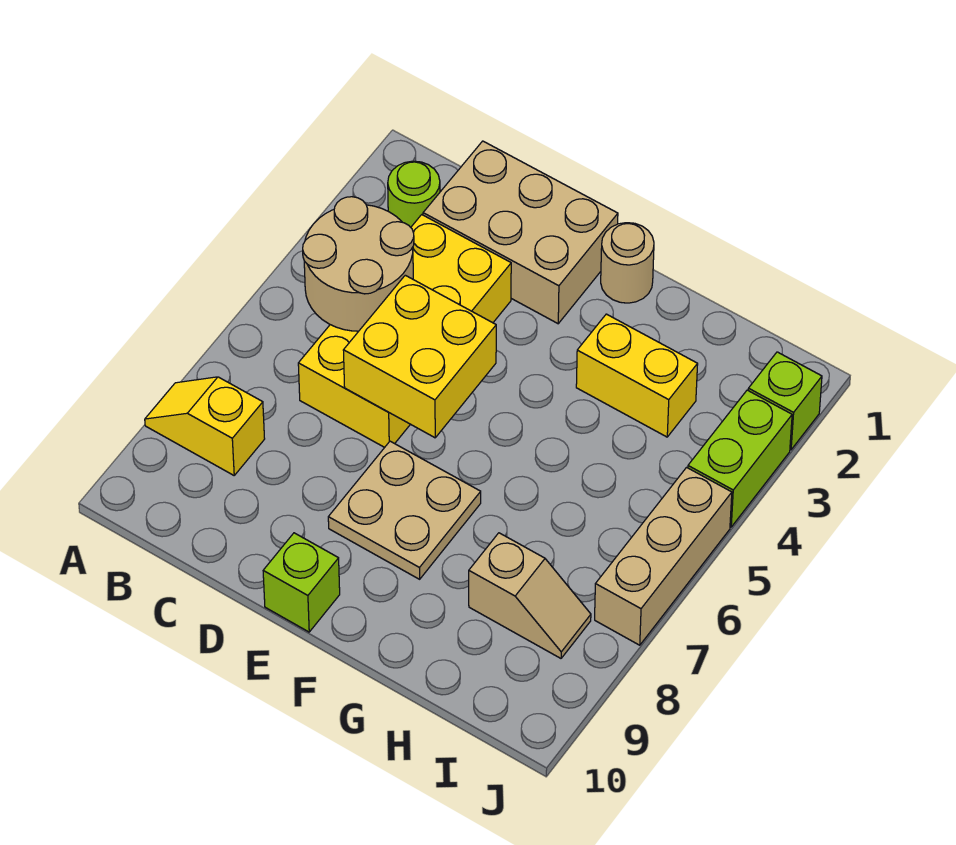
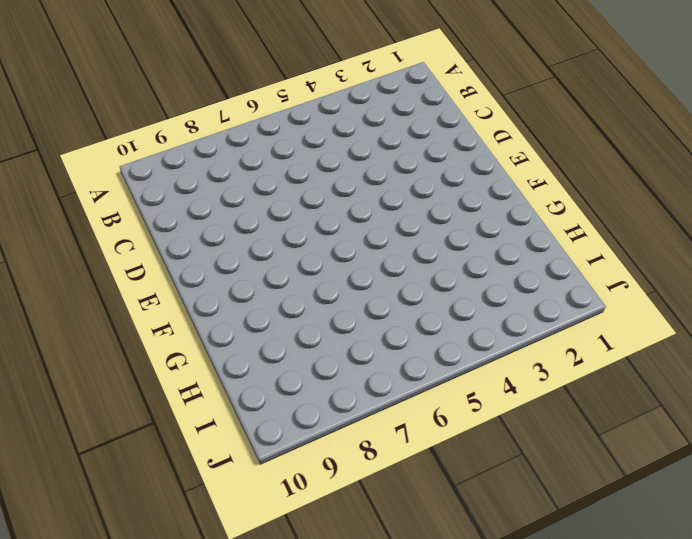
none -> yellow 1x2 slope [145,377,265,475]
none -> lime 1x1 round brick [388,161,440,227]
none -> tan 2x3 brick [423,141,618,324]

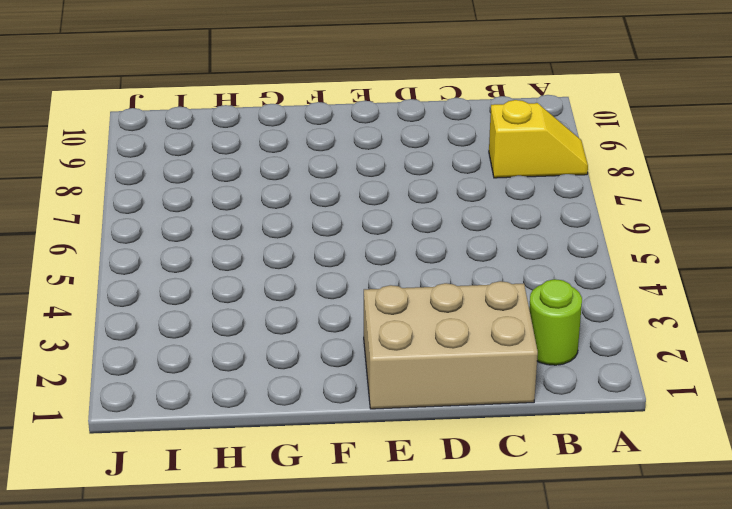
none -> yellow 2x4 brick [298,215,511,447]
none -> tan 2x2 plate [328,441,481,579]
none -> lime 1x1 brick [263,533,340,632]

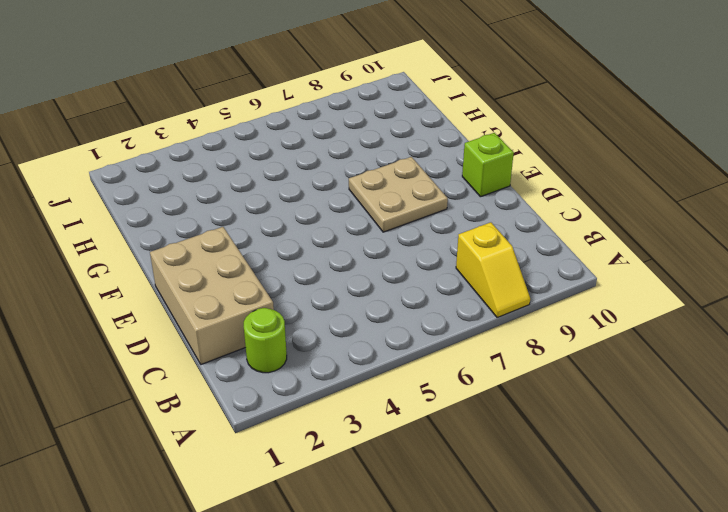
none -> yellow 2x4 brick [298,215,511,447]
none -> tan 1x1 round brick [601,223,654,303]
none -> yellow 1x2 brick [576,314,698,437]

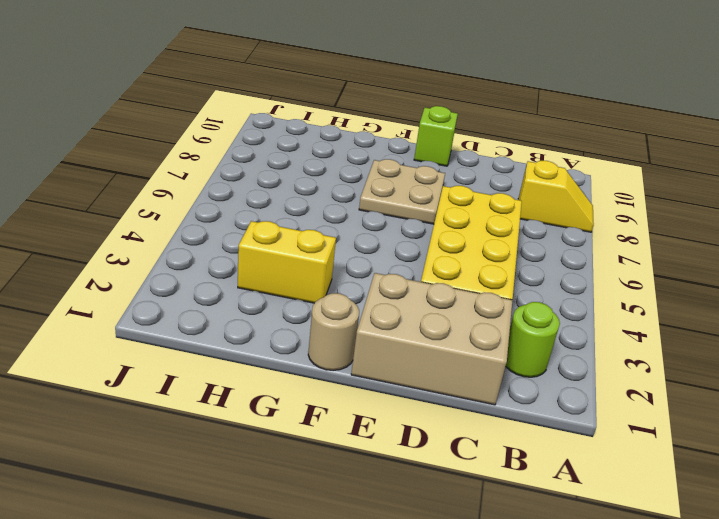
none -> tan 1x2 slope [469,533,591,658]
none -> lime 1x1 brick [748,352,822,450]
none -> lime 1x2 brick [688,390,792,527]

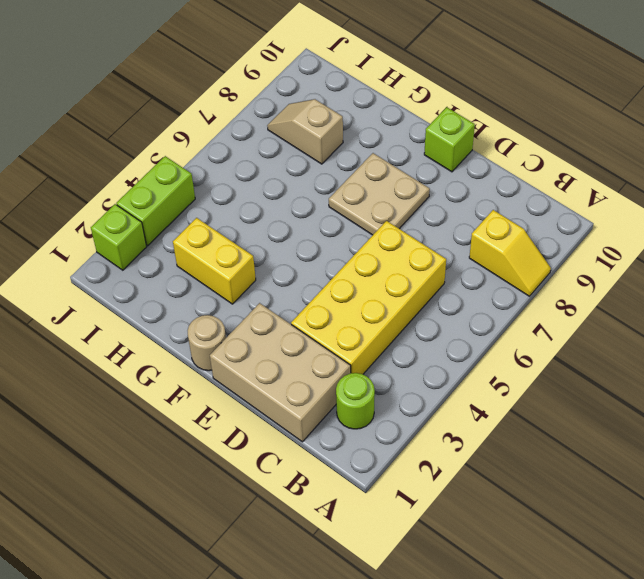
none -> tan 1x3 brick [595,467,732,645]
none -> tan 2x2 round brick [303,197,414,331]
none -> yellow 2x2 brick [343,275,496,438]

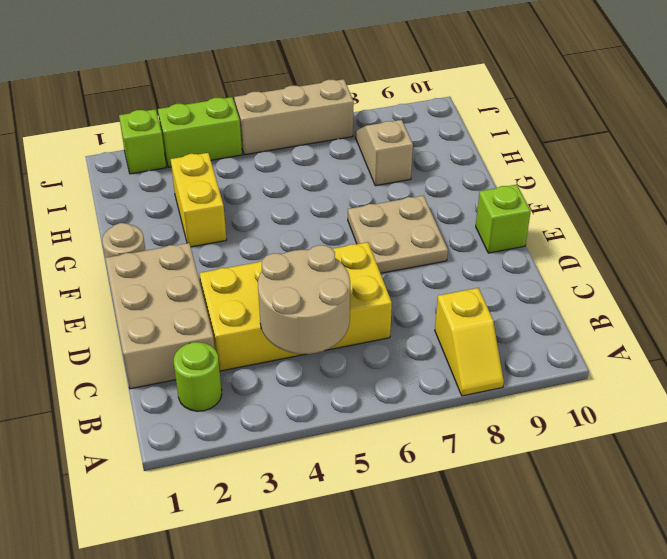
none -> yellow 2x2 brick [343,275,496,438]

